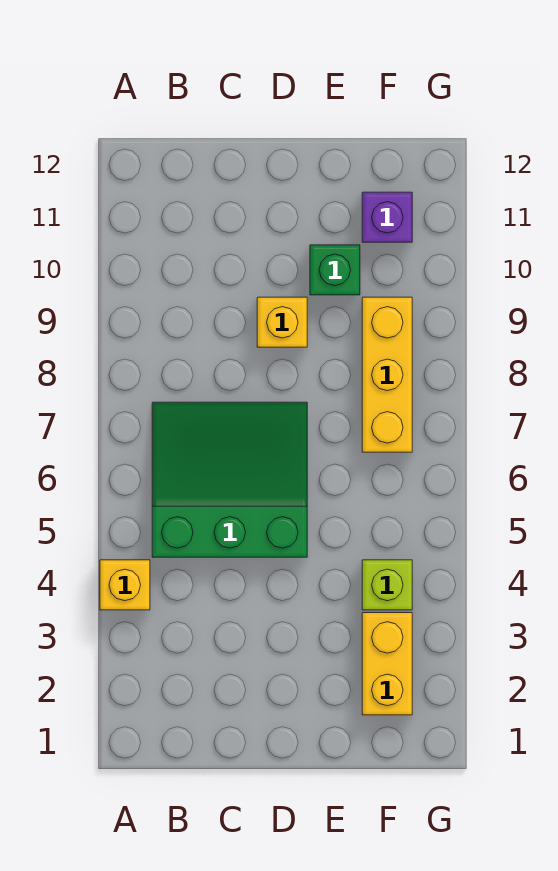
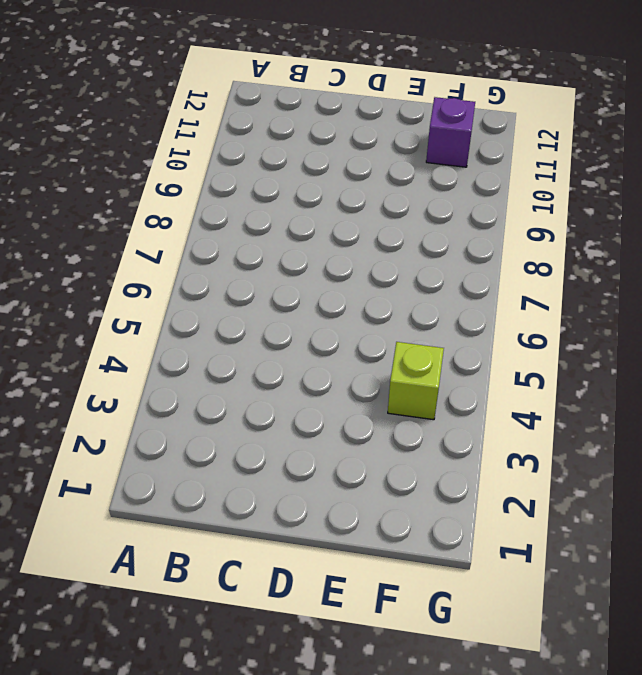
none -> yellow 1x1 brick [100,560,150,610]
none -> green 3x3 slope [152,402,307,557]

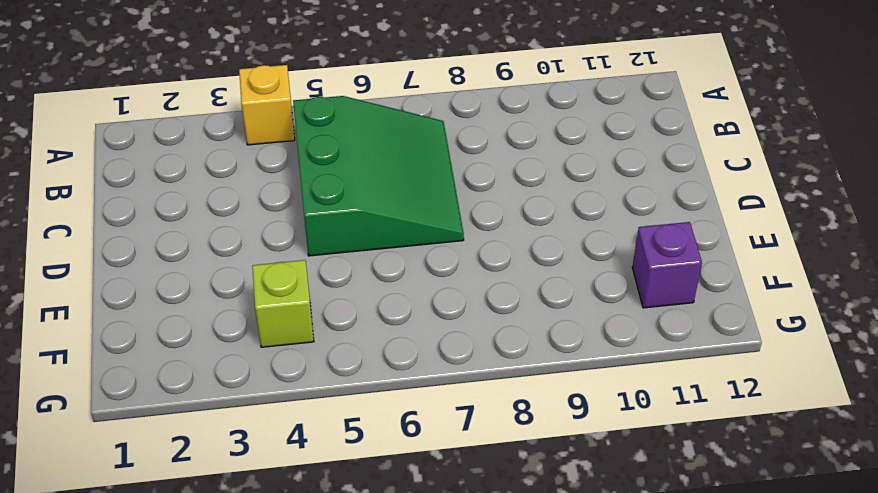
none -> yellow 1x1 brick [257,297,307,347]
none -> green 1x1 brick [310,245,360,295]

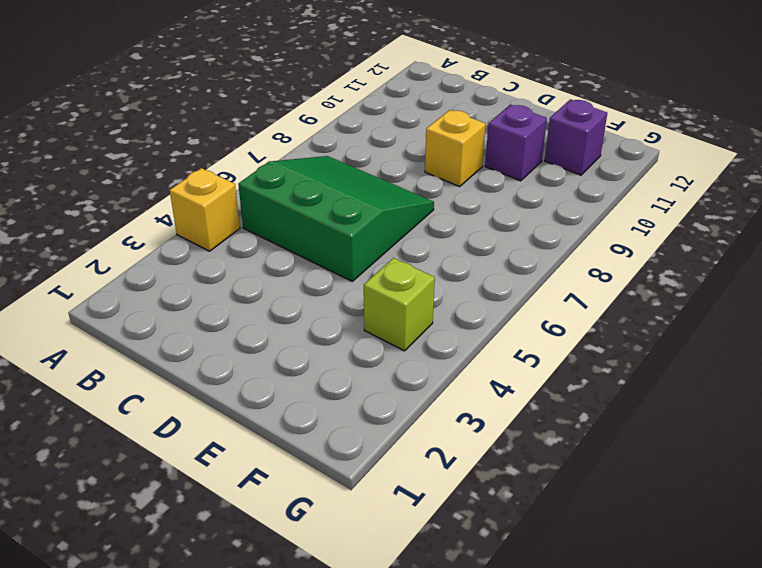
purple 1x1 brick [485,105,547,181] -> green 1x1 brick [310,245,360,295]
none -> yellow 1x2 brick [362,613,412,715]
none -> yellow 1x3 brick [362,297,412,452]

